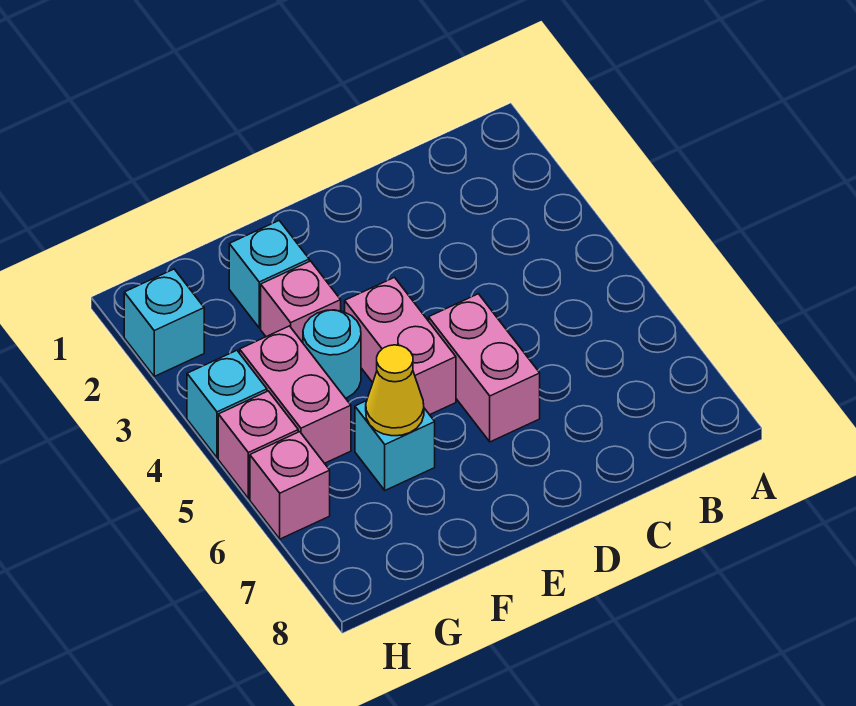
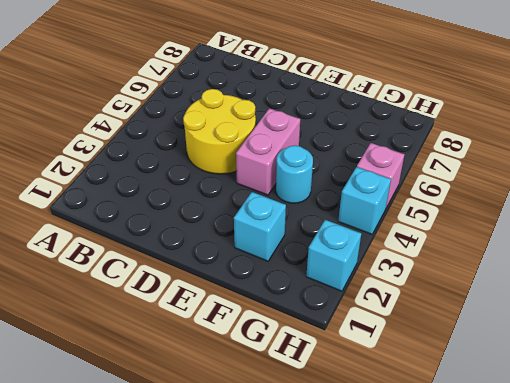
yellow 2x2 round brick [183,89,256,174] -> pink 1x2 brick [429,294,540,442]
none -> pink 1x1 brick [261,261,341,343]
none -> cyan 1x1 brick [355,401,435,490]
none -> pink 1x2 brick [240,326,351,463]

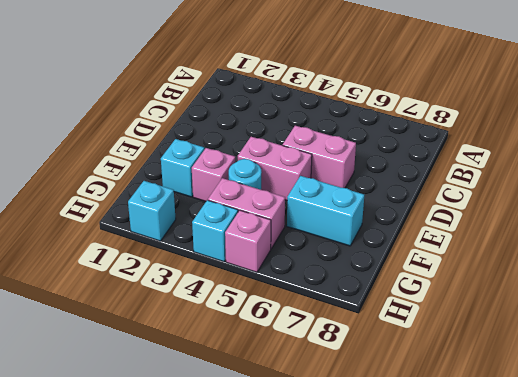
cyan 1x2 brick [287,176,364,246] -> cyan 1x1 brick [355,401,435,490]
none -> pink 1x1 brick [250,432,330,539]
none -> yellow 1x1 cone [366,345,424,436]

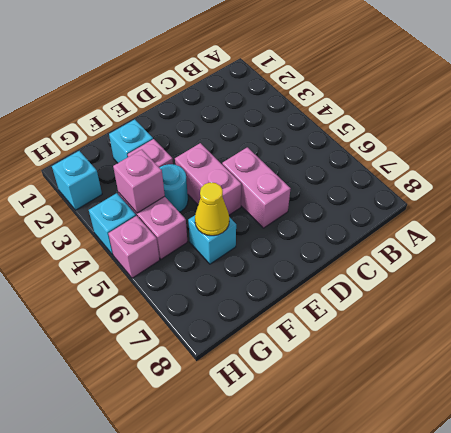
pink 1x1 brick [113,149,165,213] -> pink 1x1 brick moved to [250,432,330,539]

